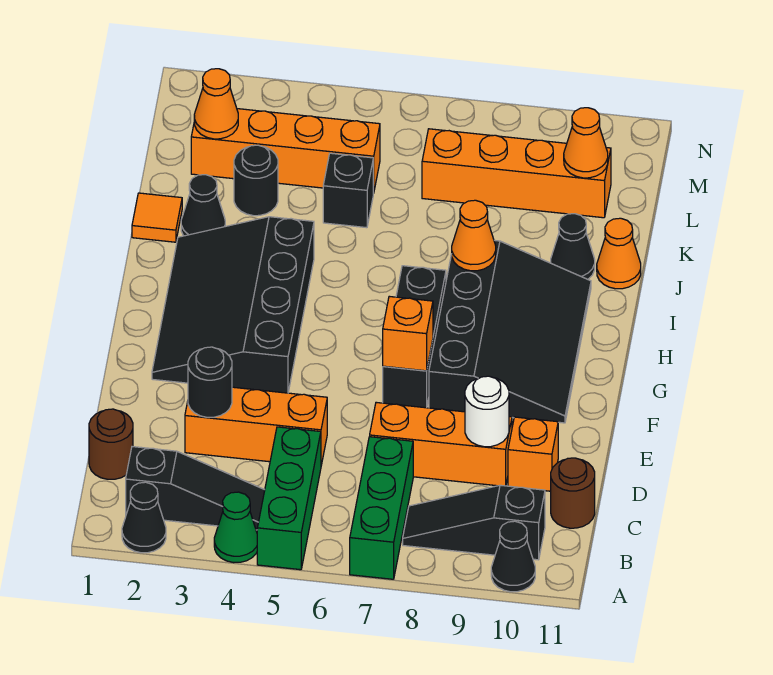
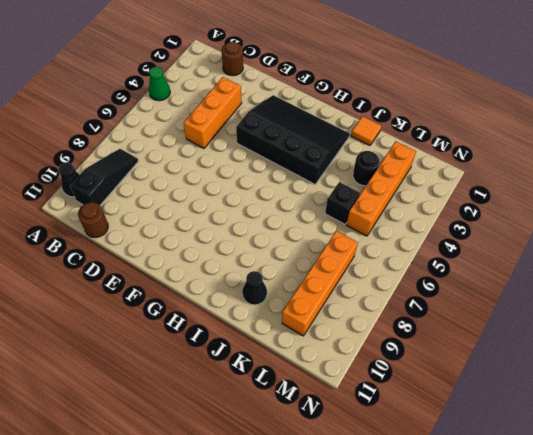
none -> black 1x1 cone [122,482,166,553]
none -> green 1x3 brick [257,427,321,570]
none -> green 1x3 brick [350,437,413,579]

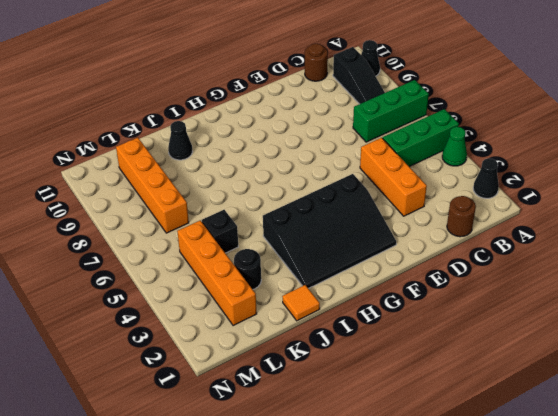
none -> black 1x3 slope [126,447,265,530]
none -> orange 1x3 brick [370,402,512,486]
none -> orange 1x1 brick [508,417,558,491]

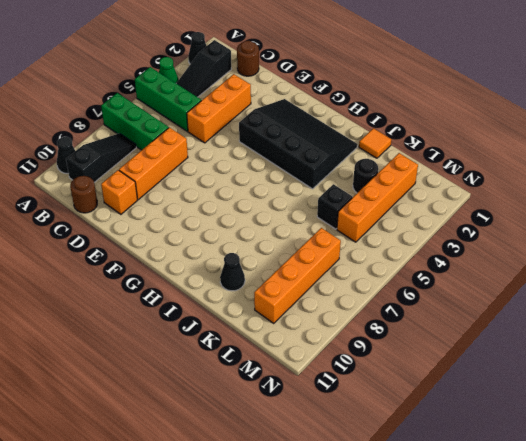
none -> black 1x3 brick [383,266,446,408]
none -> black 3x4 slope [429,240,591,423]
none -> black 1x1 cone [181,175,225,236]

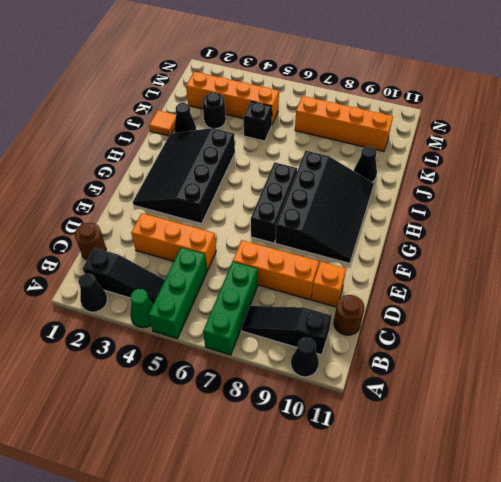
none -> orange 1x1 cone [597,218,641,289]
none -> black 1x1 round brick [188,347,232,417]
none -> white 1x1 round brick [465,376,509,447]

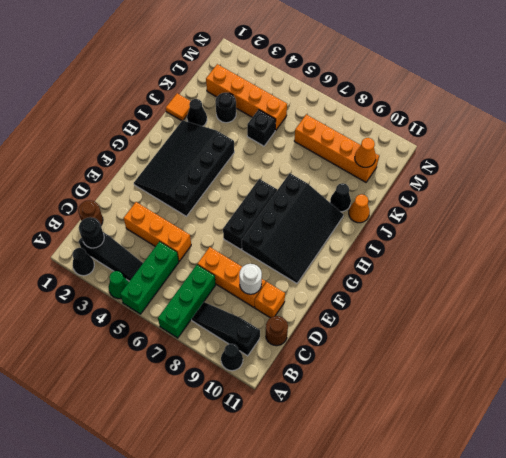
black 1x1 round brick [79,217,104,248] -> black 1x1 round brick moved to [188,347,232,417]
none -> orange 1x1 brick [383,296,433,371]
none -> orange 1x1 cone [452,200,496,271]
none -> orange 1x1 cone [194,69,238,139]

